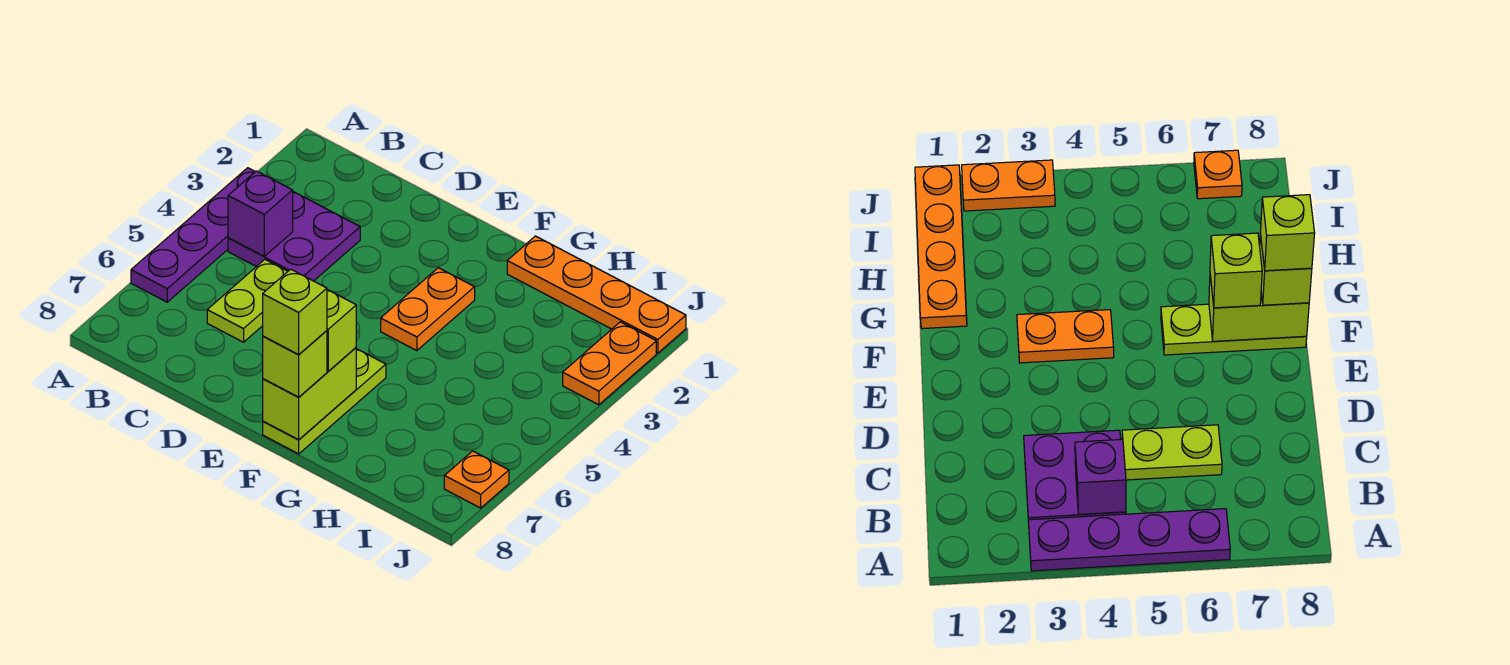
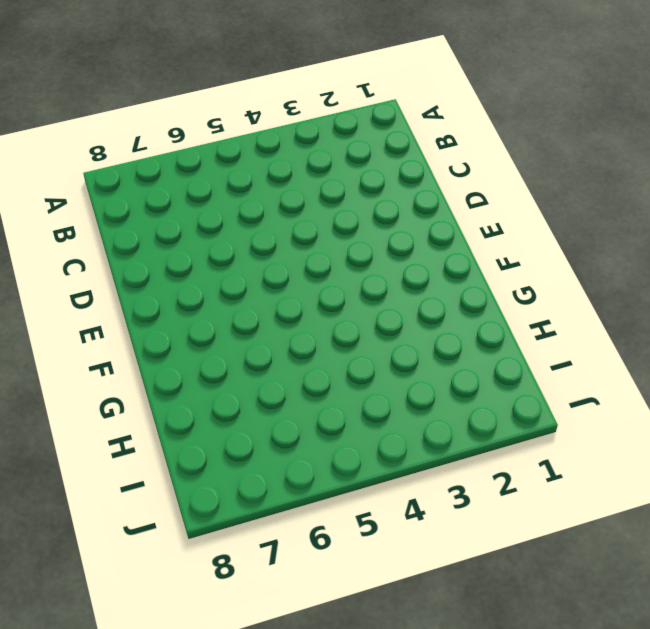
none -> purple 1x4 plate [131,168,255,302]
none -> purple 2x2 plate [228,192,360,281]
none -> lime 1x2 plate [207,260,288,342]

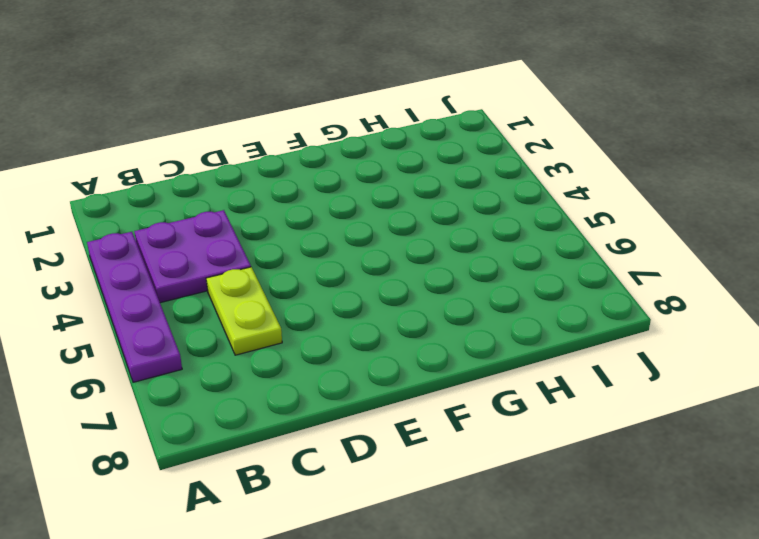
none -> orange 1x2 plate [381,268,475,351]
none -> lime 1x3 plate [263,349,386,454]
none -> orange 1x4 plate [507,236,686,353]

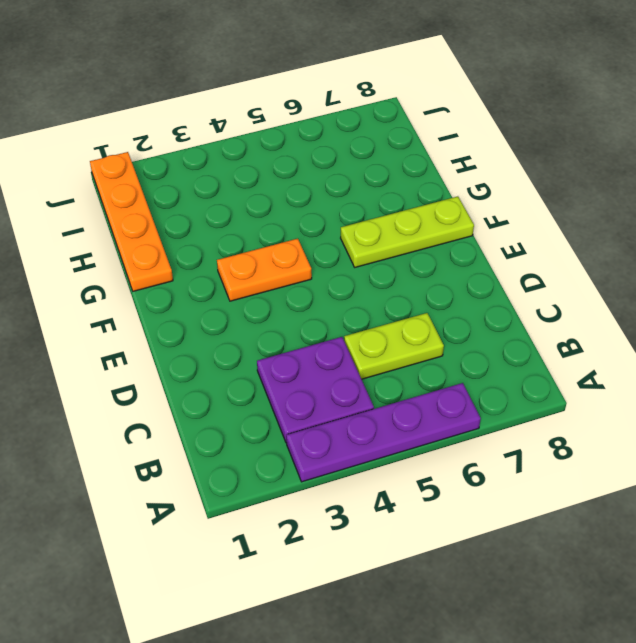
none -> orange 1x2 plate [563,322,656,405]
none -> orange 1x1 plate [444,451,509,508]
none -> purple 1x1 brick [228,171,293,256]

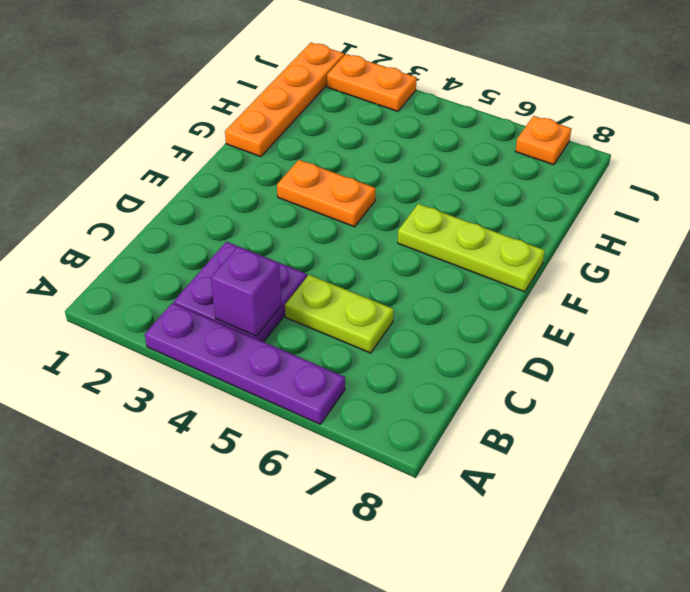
none -> lime 1x2 brick [263,348,356,440]
none -> lime 1x1 brick [327,290,356,371]
none -> lime 1x1 brick [263,331,327,397]

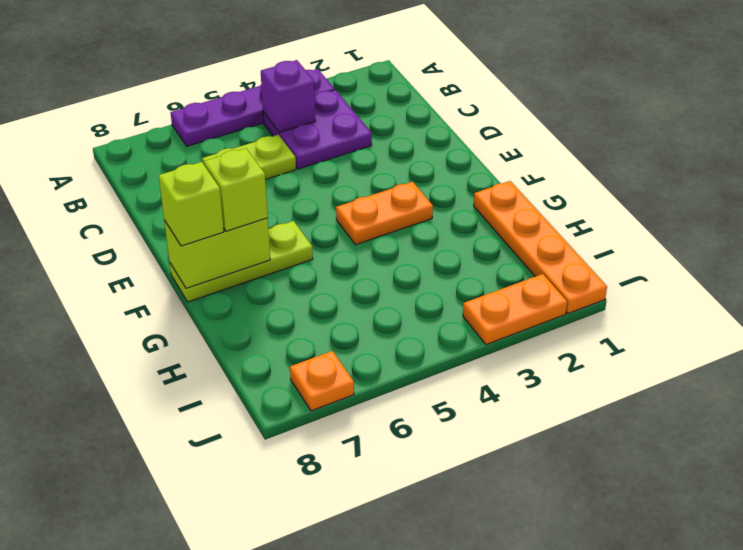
none -> lime 1x1 brick [263,269,327,354]

